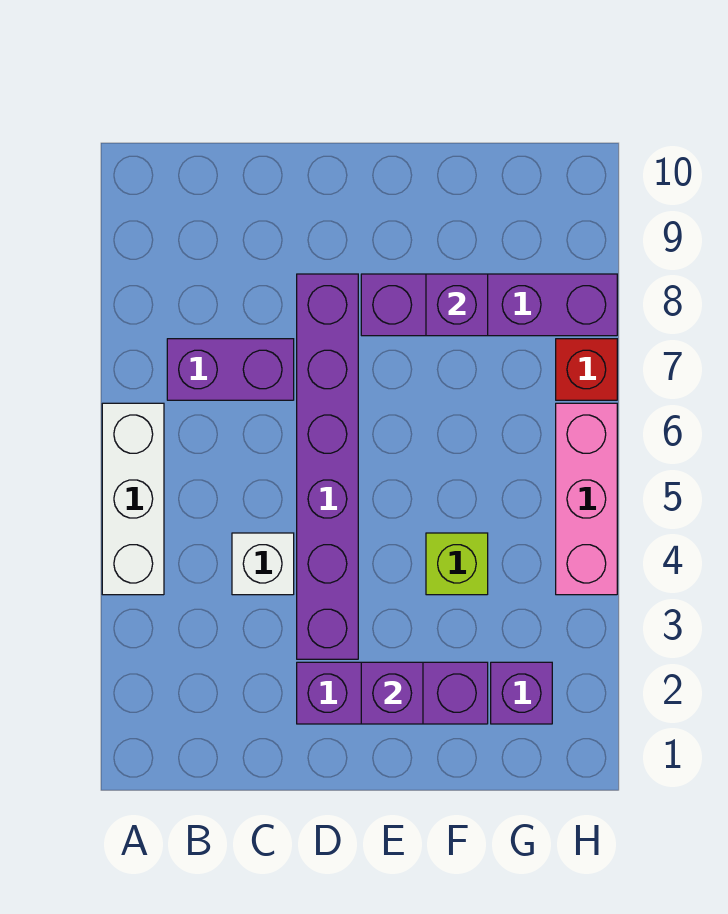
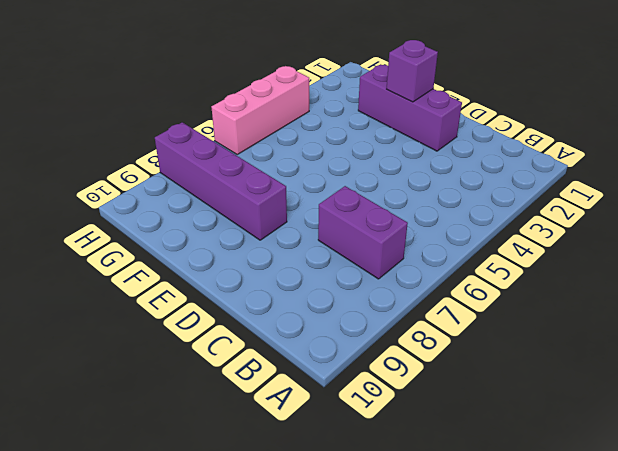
none -> white 1x3 brick [102,403,164,595]
none -> white 1x1 brick [232,533,294,595]
none -> purple 1x6 brick [297,274,358,659]

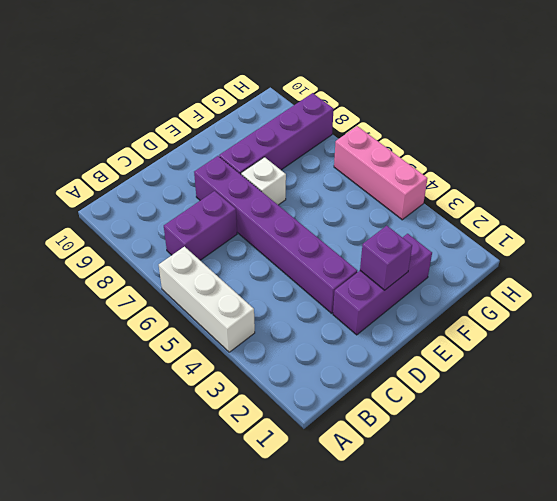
white 1x1 brick [241,157,286,205] -> white 1x1 brick moved to [232,533,294,595]
none -> lime 1x1 brick [426,533,488,595]
none -> purple 1x1 brick [491,662,552,724]
none -> red 1x1 brick [556,339,617,400]

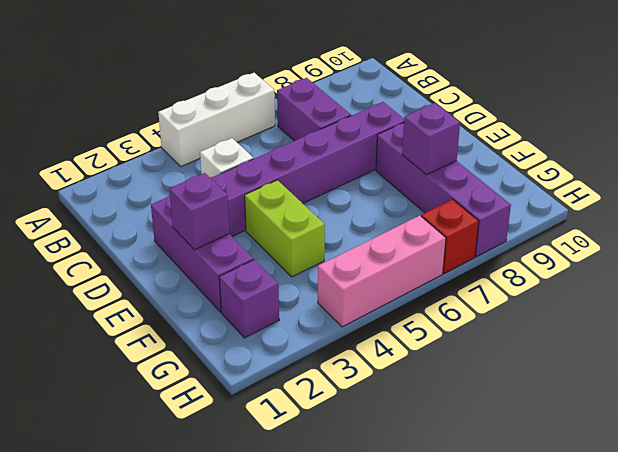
lime 1x2 brick [245,180,325,277] -> lime 1x1 brick [426,533,488,595]

